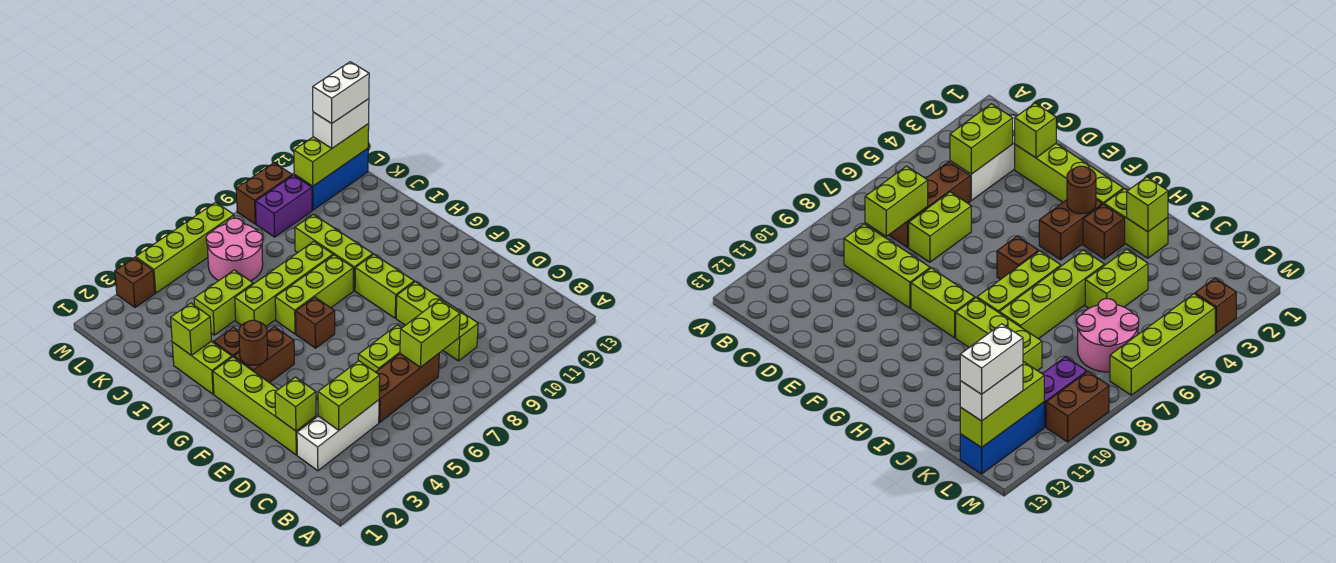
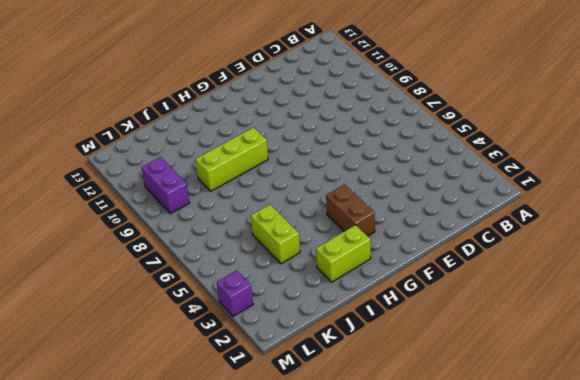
purple 1x1 brick [217,270,253,316] -> brown 1x1 brick [115,257,155,307]
none -> white 1x3 brick [297,400,379,471]
none -> brown 1x3 brick [376,354,439,422]
none -> lime 1x3 brick [396,282,478,361]

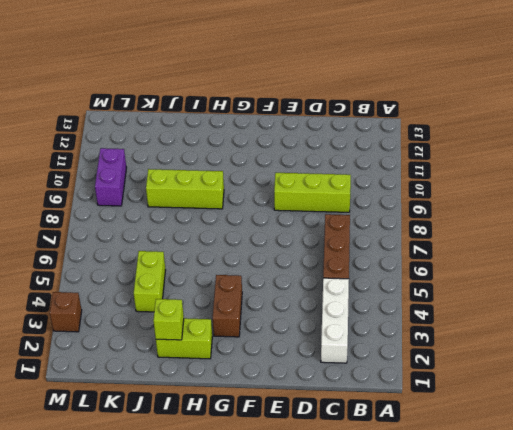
none -> lime 1x4 brick [213,357,316,455]
none -> lime 1x2 brick [358,325,401,372]
none -> lime 1x2 brick [355,254,414,318]

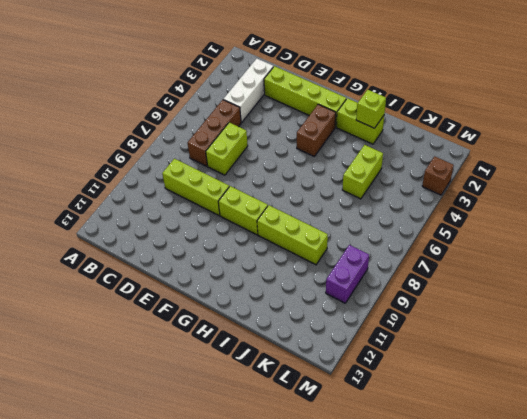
none -> brown 1x1 brick [296,297,335,348]
none -> brown 1x1 brick [214,327,240,357]
none -> lime 1x3 brick [275,255,353,334]

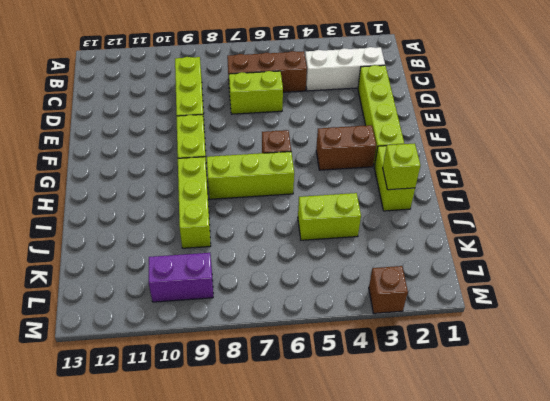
none -> brown 1x1 brick [214,327,240,357]
none -> lime 1x4 brick [235,241,333,326]
none -> pink 2x2 round brick [206,218,263,281]

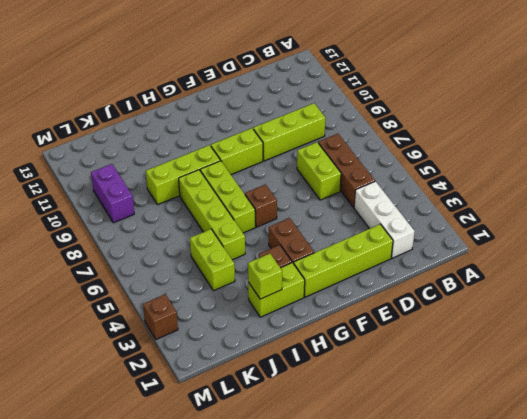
none -> pink 2x2 round brick [206,218,263,281]
none -> blue 1x3 brick [294,148,368,210]
none -> lime 1x4 brick [136,202,234,293]

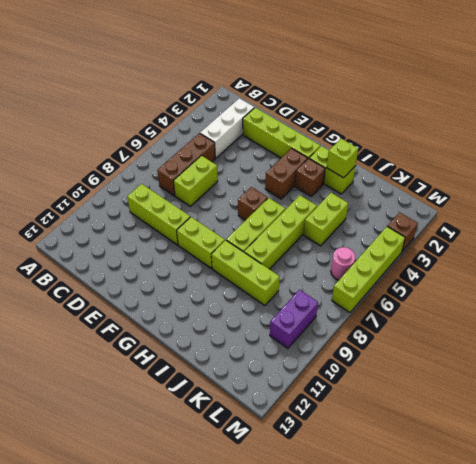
pink 1x1 round brick [331,247,355,280] -> pink 2x2 round brick [206,218,263,281]
none -> blue 1x3 brick [294,148,368,210]
none -> brown 1x2 brick [236,163,292,224]
none -> lime 1x2 brick [318,361,380,430]

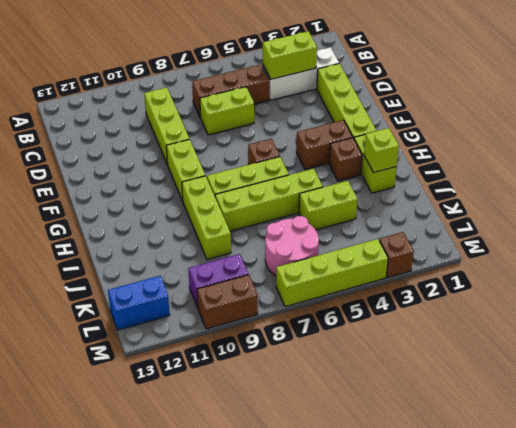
blue 1x2 brick [108,276,170,330] -> blue 1x3 brick [294,148,368,210]
none -> lime 1x2 brick [400,300,460,367]
none -> lime 1x1 brick [275,377,316,431]
none -> brown 1x1 round brick [239,320,268,365]

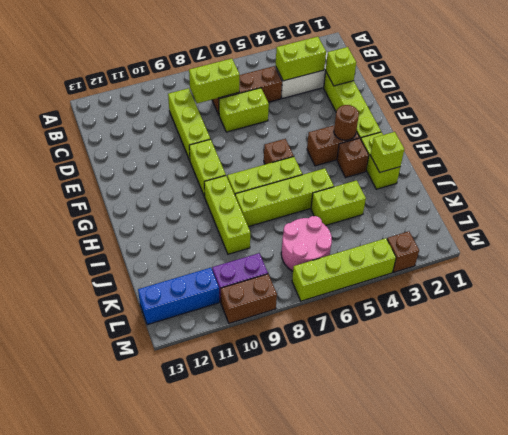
none -> lime 1x3 brick [294,124,369,186]
none -> white 1x2 brick [313,99,369,148]
none -> white 1x2 brick [313,62,369,123]

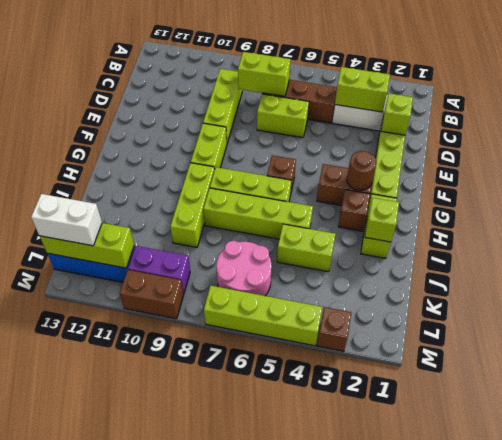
none -> white 1x2 brick [313,62,369,123]

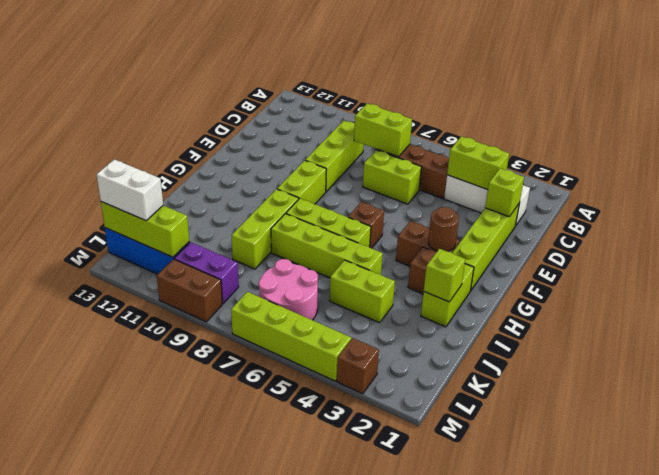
none -> white 1x2 brick [313,62,369,123]

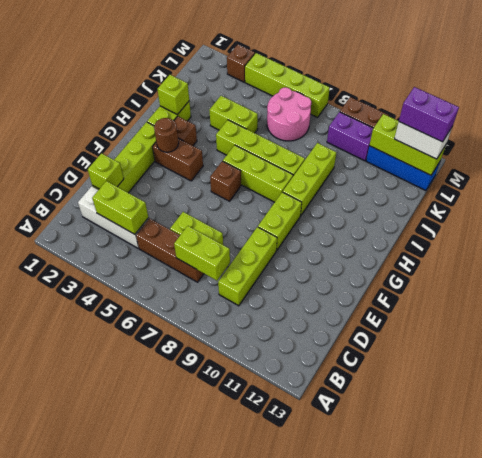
purple 1x2 brick [399,87,459,142] -> white 1x2 brick [313,62,369,123]

